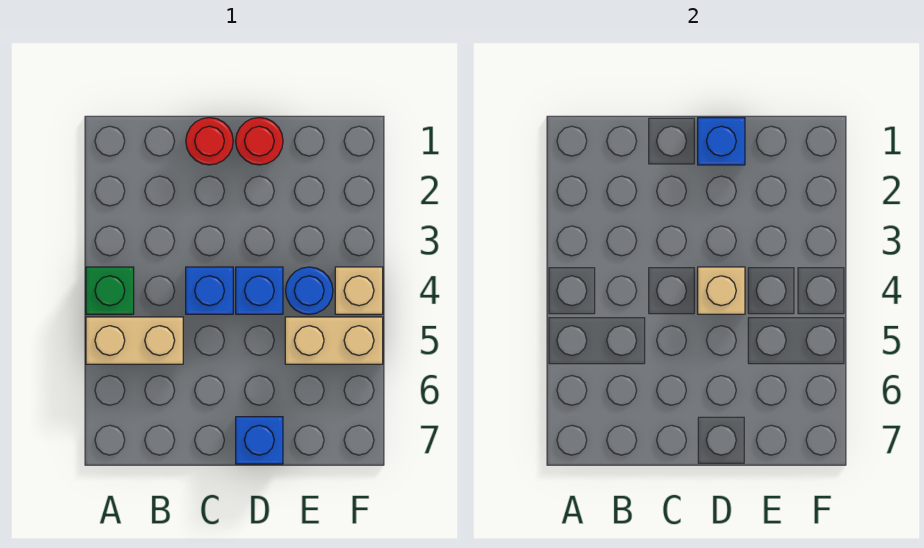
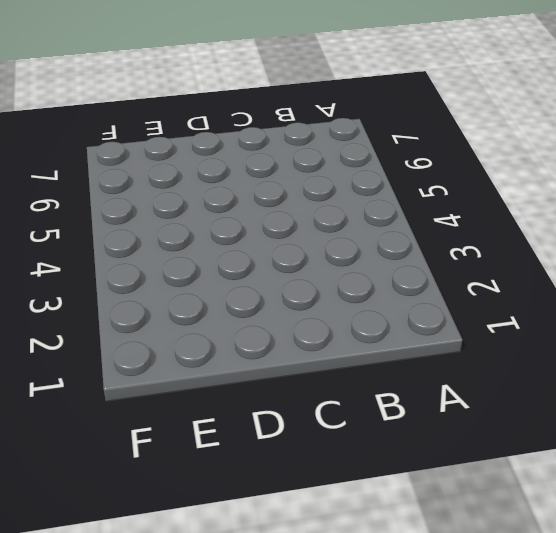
none -> green 1x1 brick [86,267,134,314]
none -> tan 1x2 brick [86,317,183,364]
none -> red 1x1 round brick [186,118,233,165]

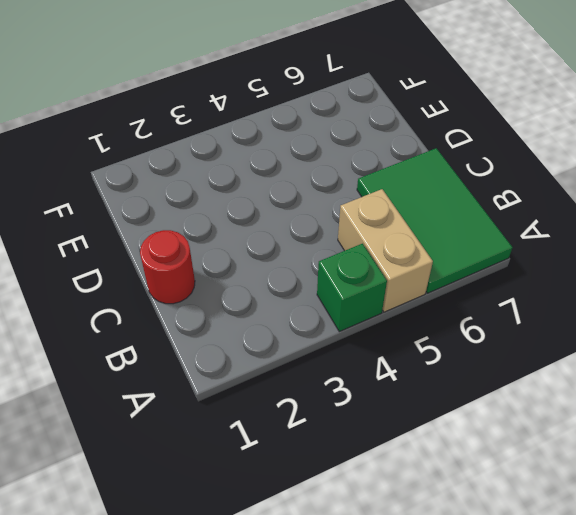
green 2x3 tile [357,148,513,293] -> none
none -> blue 1x1 brick [186,267,233,314]
none -> red 1x1 round brick [236,118,283,165]
none -> blue 1x1 brick [236,267,283,314]

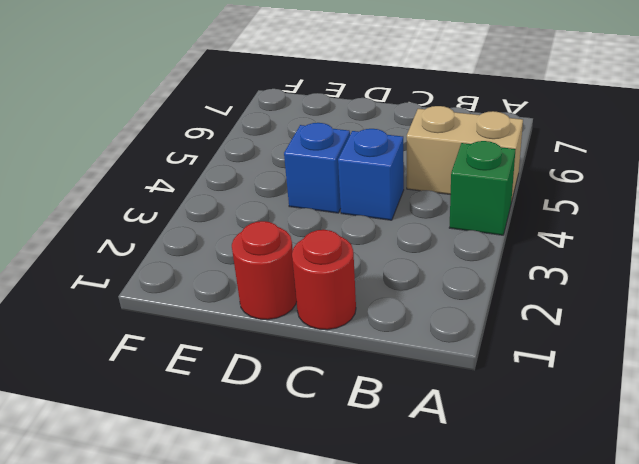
none -> blue 1x1 brick [236,417,283,464]
none -> blue 1x1 round brick [286,267,333,314]
none -> tan 1x2 brick [285,317,383,364]

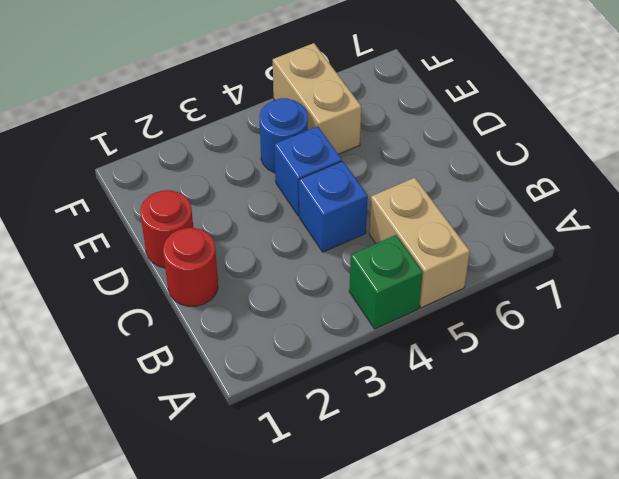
none -> blue 1x1 brick [236,417,283,464]
none -> tan 1x1 brick [335,267,383,314]
none -> blue 1x1 brick [698,118,745,165]

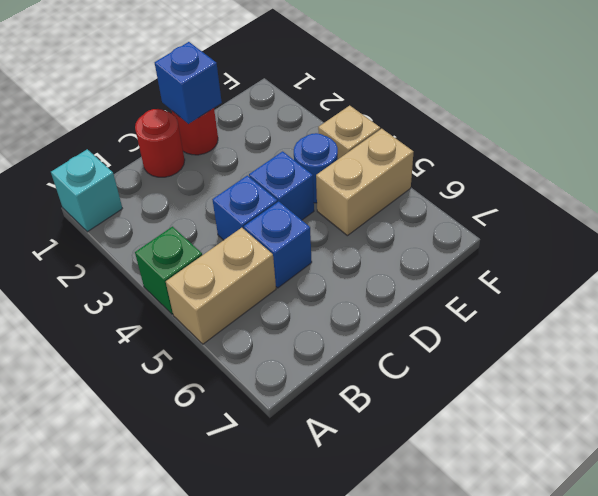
cyan 1x1 brick [51,149,122,232] -> none
blue 1x1 brick [244,202,312,288] -> blue 1x1 brick moved to [236,417,283,464]
none -> tan 1x1 brick [698,267,745,314]

